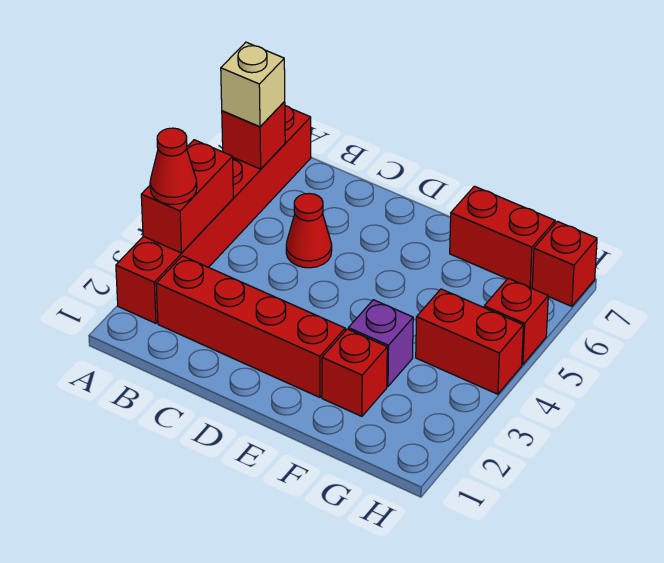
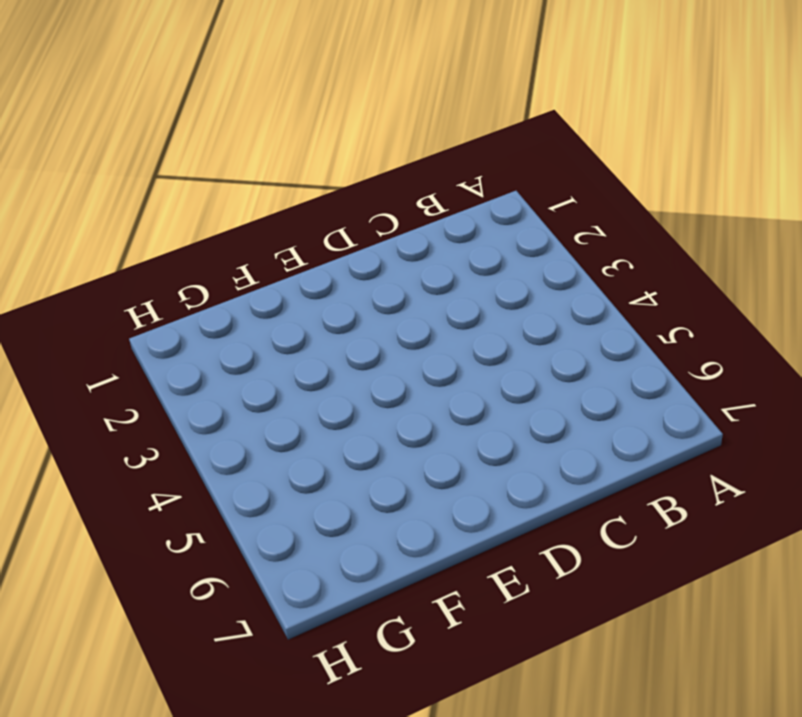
none -> red 1x6 brick [116,106,311,323]
none -> red 1x4 brick [156,256,345,397]
none -> red 1x1 cone [286,194,332,268]

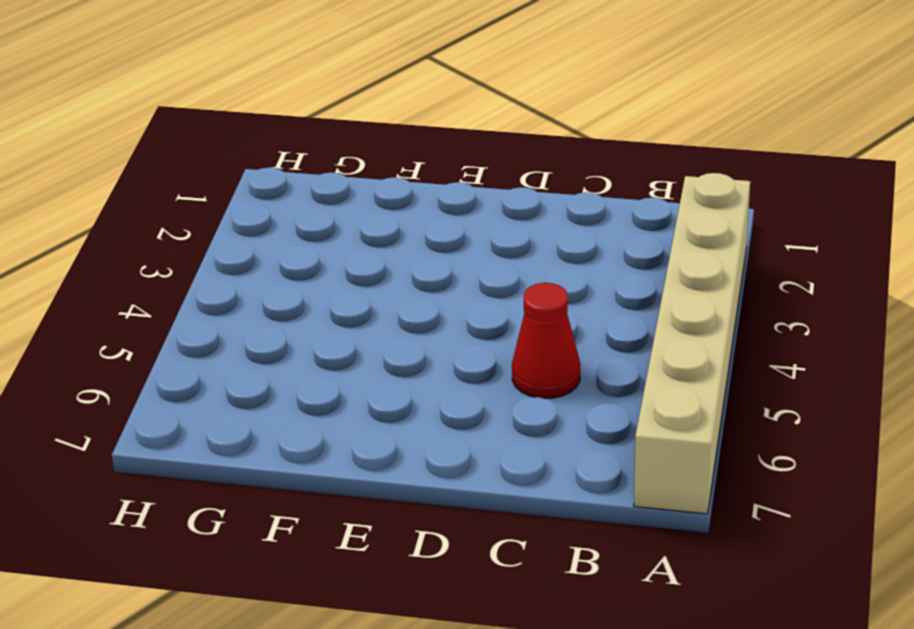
tan 1x6 brick [634,173,750,514] -> red 1x6 brick [116,106,311,323]
none -> red 1x4 brick [156,256,345,397]
none -> red 1x1 brick [322,329,387,416]
none -> purple 1x1 brick [348,300,413,386]

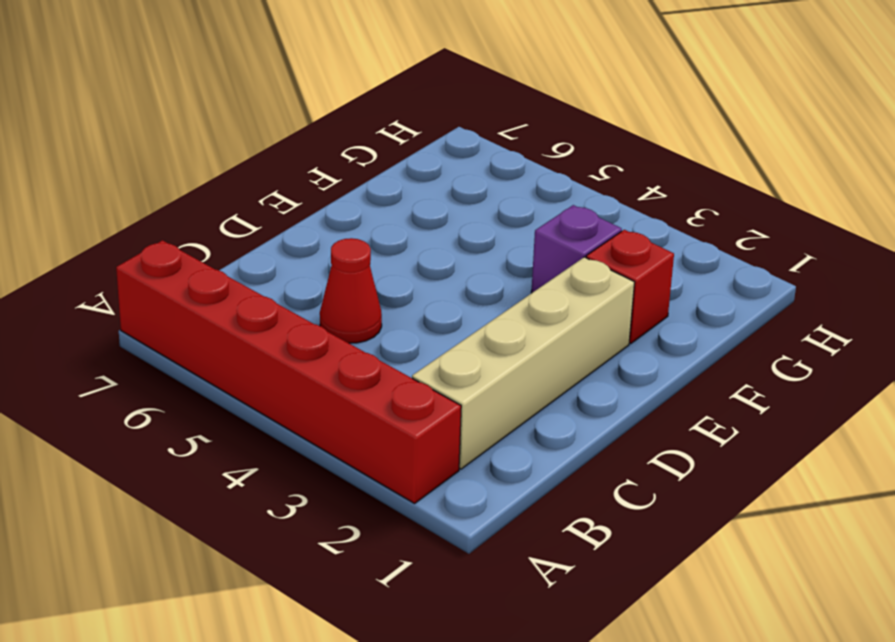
tan 1x4 brick [412,257,635,469] -> red 1x4 brick [156,256,345,397]
none -> red 1x2 brick [450,186,555,288]
none -> red 1x2 brick [416,289,523,394]
none -> red 1x1 brick [484,278,548,365]

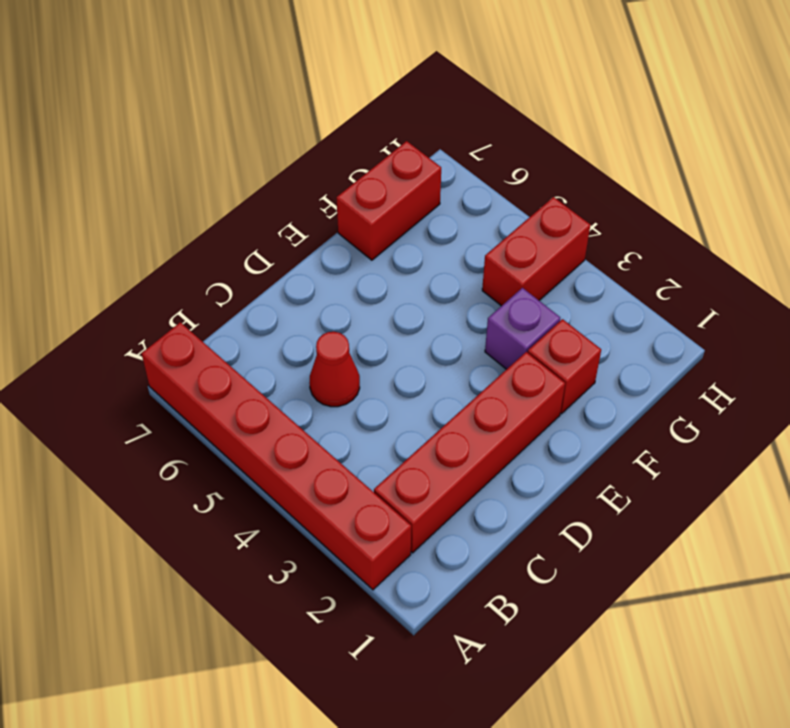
none -> red 1x1 brick [484,278,548,365]
none -> red 1x1 brick [532,221,597,306]
none -> red 1x2 brick [141,140,233,253]

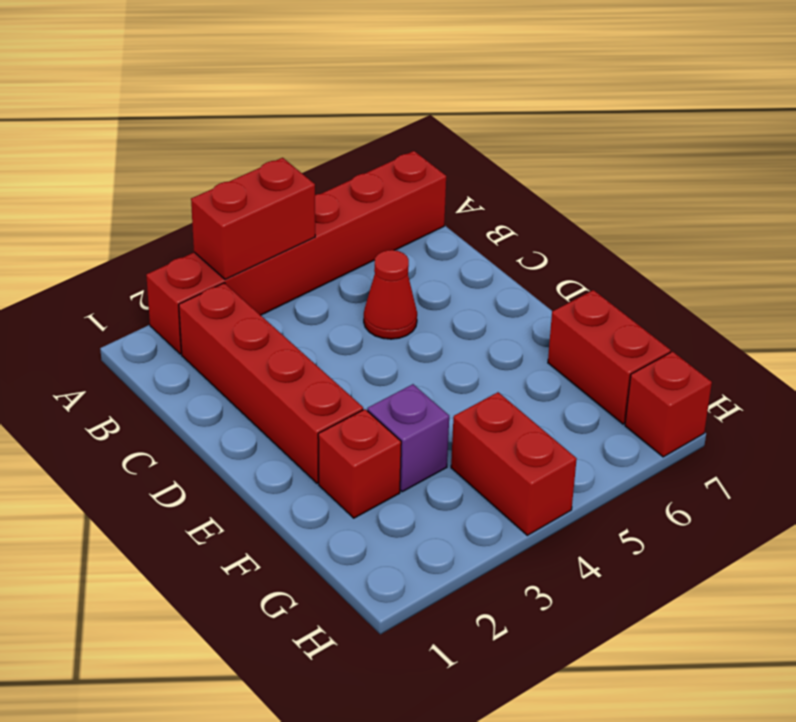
none -> red 1x1 brick [484,278,548,365]
none -> red 1x1 brick [222,102,285,169]
none -> red 1x1 cone [150,128,197,205]

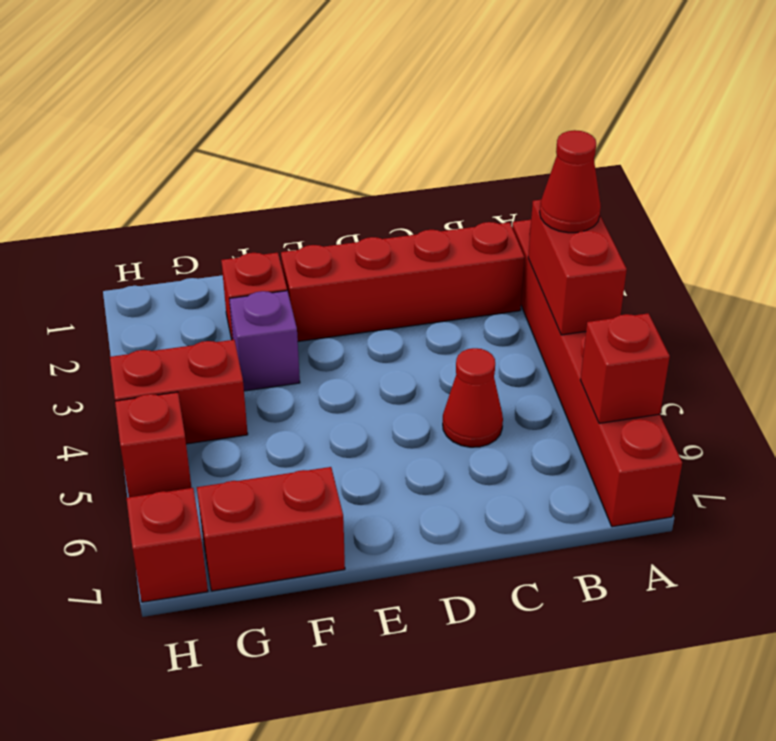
none -> tan 1x1 brick [221,42,285,127]

